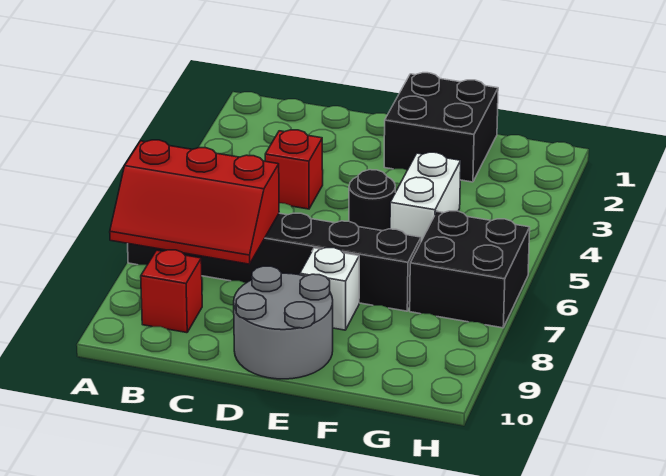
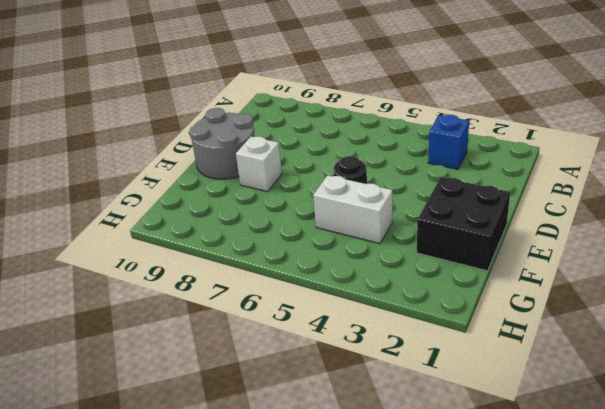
blue 1x1 brick [428,115,469,169] -> none
none -> black 1x6 brick [128,213,421,311]
none -> red 1x1 brick [141,250,202,333]

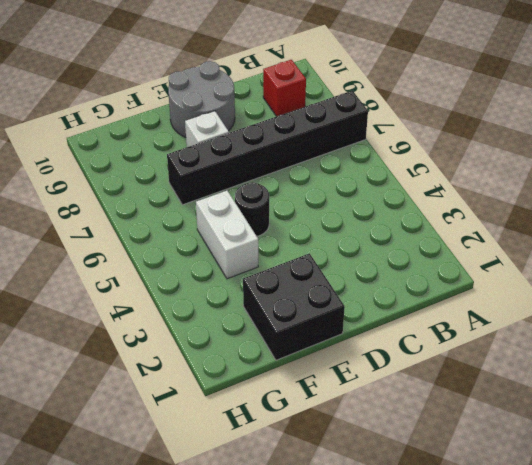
none -> red 1x1 brick [265,130,323,209]
none -> black 2x2 brick [410,211,530,328]

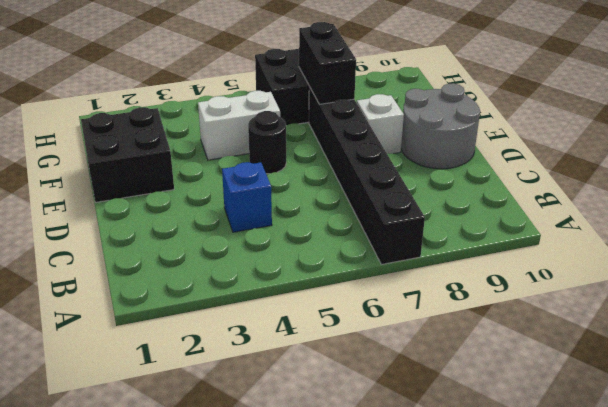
blue 1x1 brick [222,162,272,232] -> red 1x1 brick [265,130,323,209]
black 1x2 brick [299,22,356,104] -> none
none -> red 1x1 brick [141,250,202,333]
none -> red 2x3 slope [110,140,279,264]

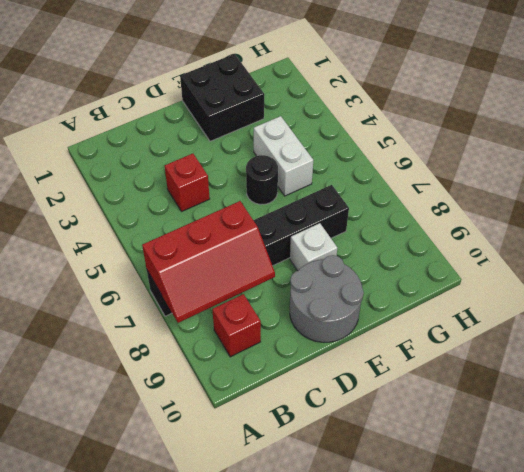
none -> black 2x2 brick [410,211,530,328]

